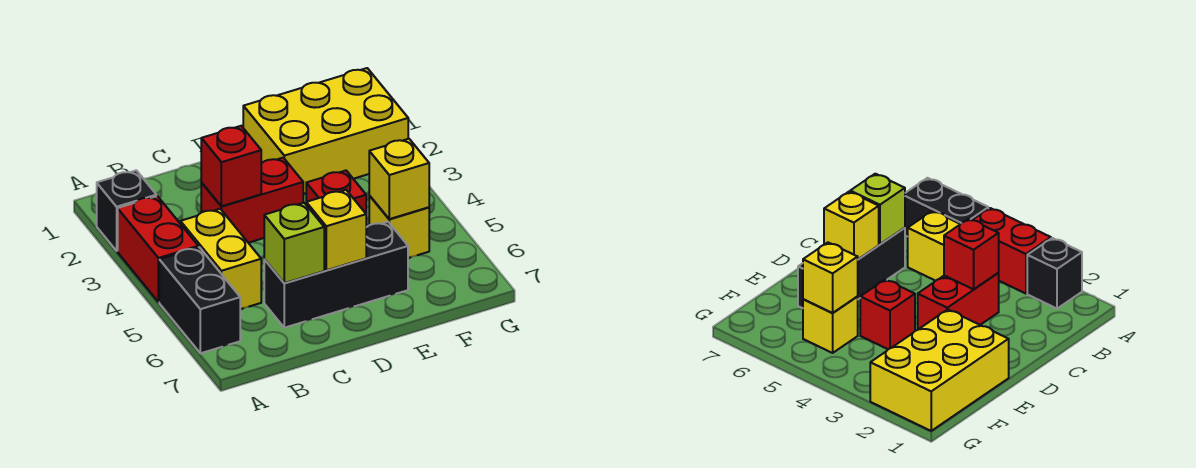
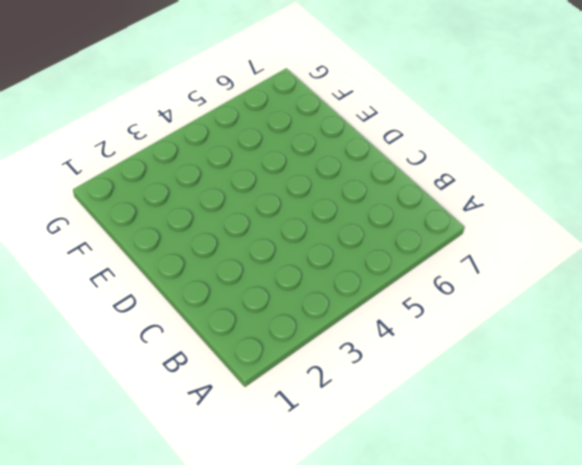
none -> black 1x1 brick [97,170,156,251]
none -> red 1x2 brick [118,196,198,302]
none -> black 1x2 brick [159,247,240,353]

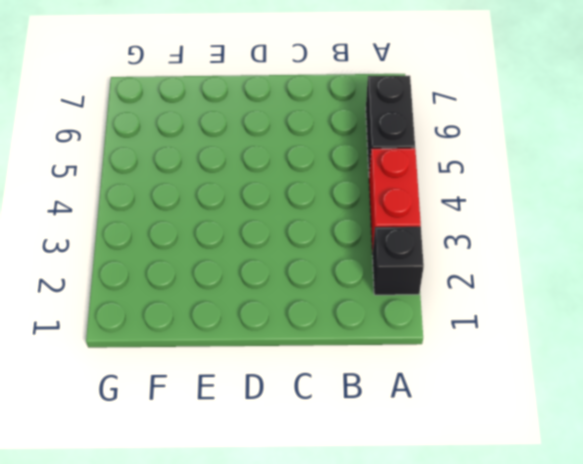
none -> yellow 1x2 brick [180,209,261,309]
none -> red 1x2 brick [201,158,303,243]
none -> black 1x3 brick [264,222,408,328]

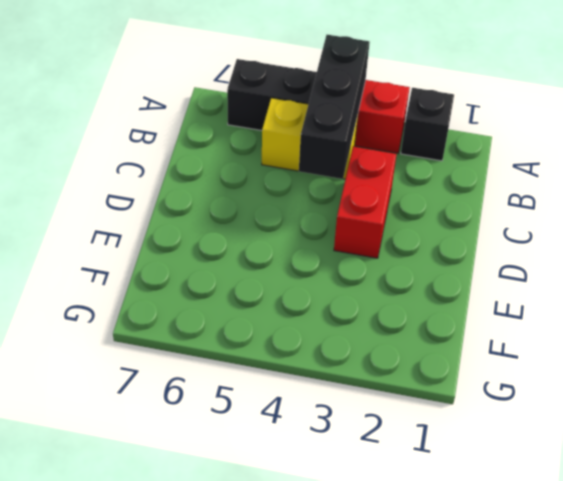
black 1x3 brick [299,35,370,179] -> black 1x3 brick moved to [264,222,408,328]
none -> yellow 2x3 brick [243,68,408,194]
none -> red 1x1 brick [306,171,366,213]
none -> yellow 1x1 brick [369,196,429,258]

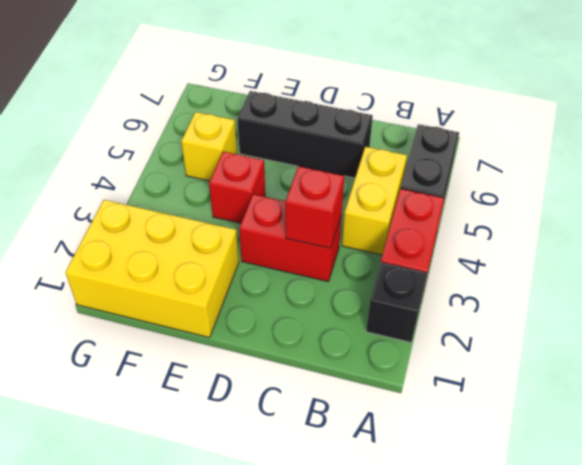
none -> lime 1x1 brick [264,203,324,283]
none -> yellow 1x1 brick [306,190,366,270]
none -> yellow 1x1 brick [369,139,429,219]

